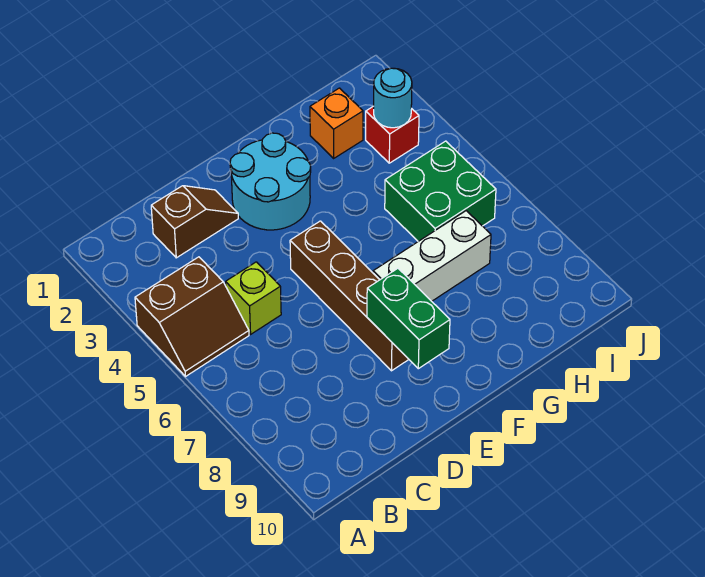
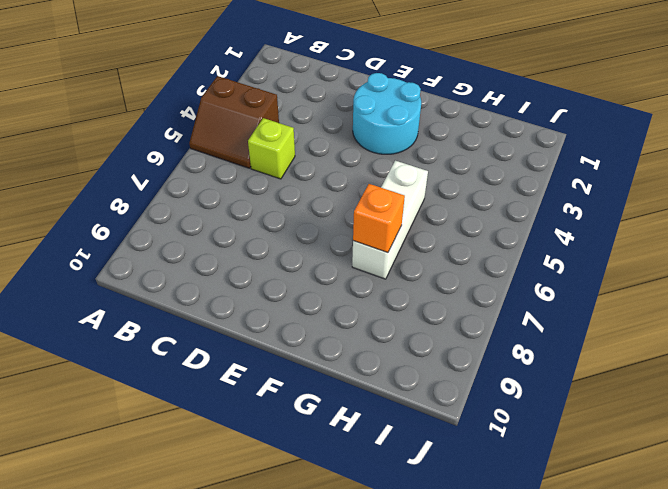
white 1x3 brick [352,161,428,279] -> white 1x3 brick turned to [373,211,491,301]
orange 1x1 brick [353,184,405,253] -> orange 1x1 brick moved to [310,88,363,158]
none -> brown 1x2 slope [151,186,238,258]
none -> brown 1x4 brick [290,221,409,371]

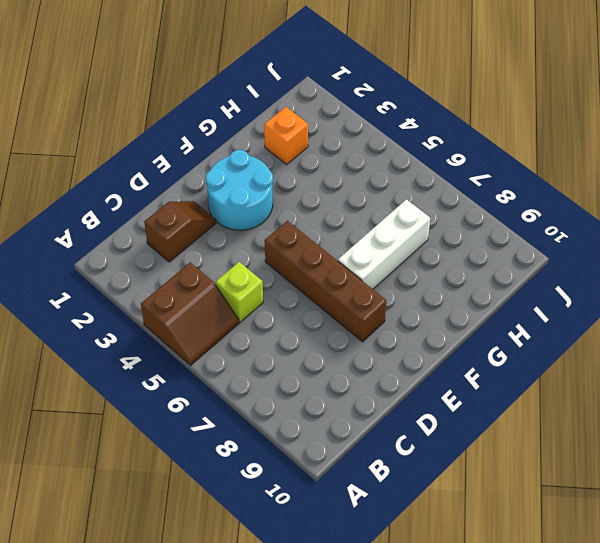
none -> green 2x2 brick [385,141,496,241]
none -> red 1x1 brick [366,106,419,163]

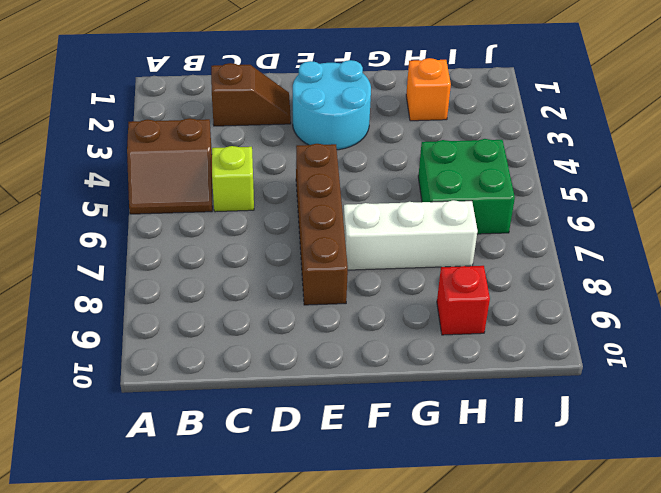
red 1x1 brick [437,266,490,335] -> red 1x1 brick moved to [366,106,419,163]
none -> green 1x2 brick [367,268,450,369]
none -> cyan 1x1 round brick [374,68,412,128]

